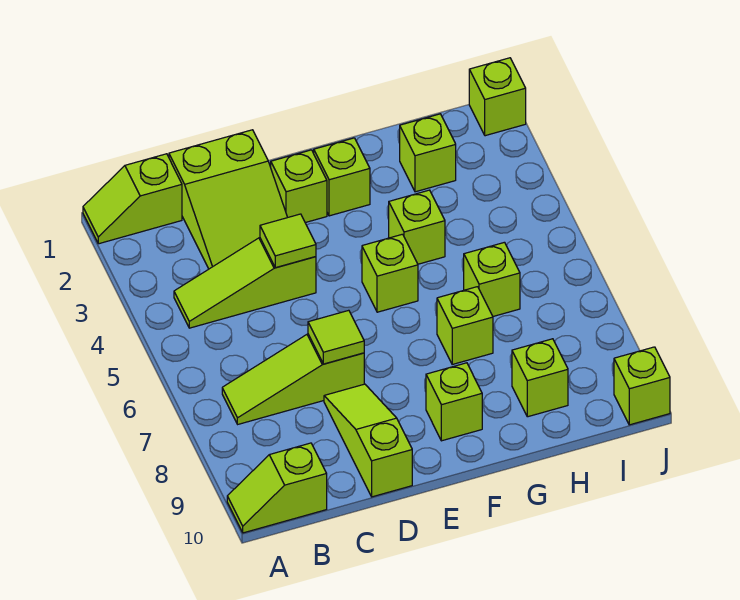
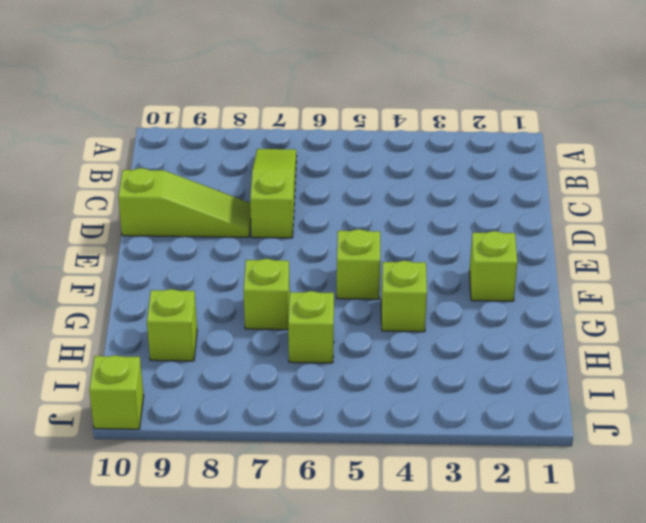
none -> lime 1x2 slope [83,154,182,244]
none -> lime 1x2 slope [227,443,327,533]
none -> lime 1x3 slope [174,238,316,328]

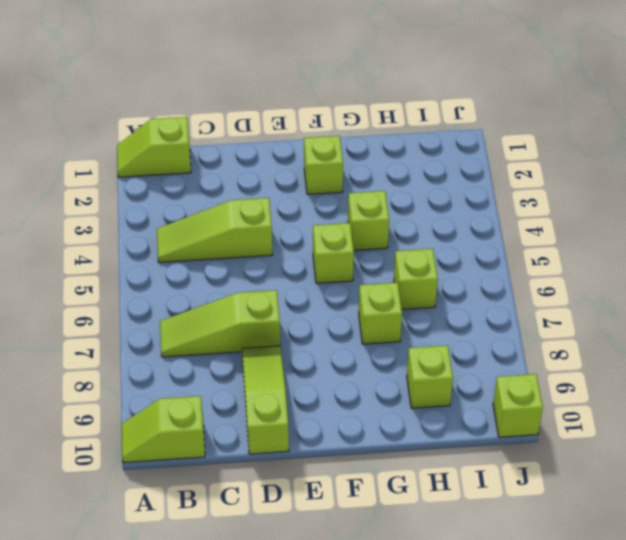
none -> lime 2x3 slope [169,130,288,269]
none -> lime 1x1 brick [271,150,327,223]
none -> lime 1x1 brick [426,363,482,441]

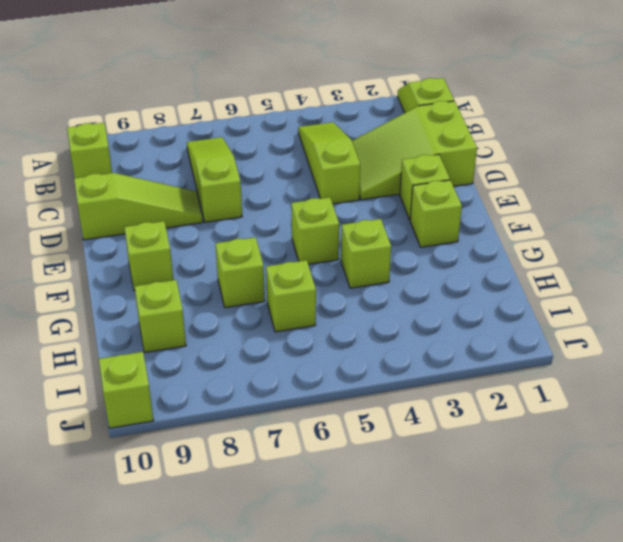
none -> lime 1x1 brick [400,114,456,192]
none -> lime 1x1 brick [469,58,526,136]
none -> lime 1x1 tile [260,214,316,268]

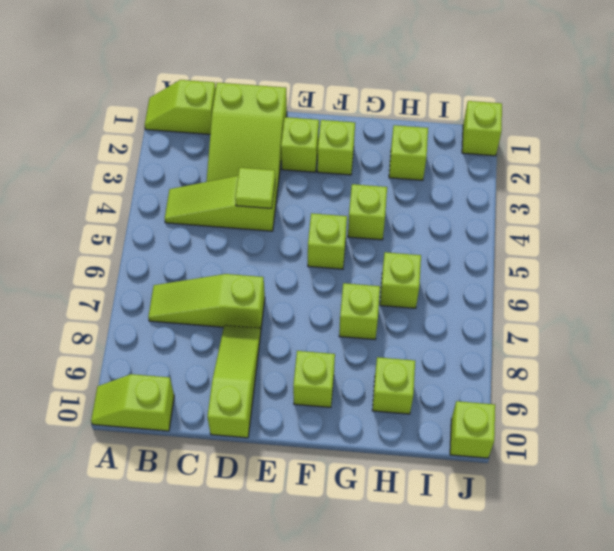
none -> lime 1x1 tile [308,310,364,364]

